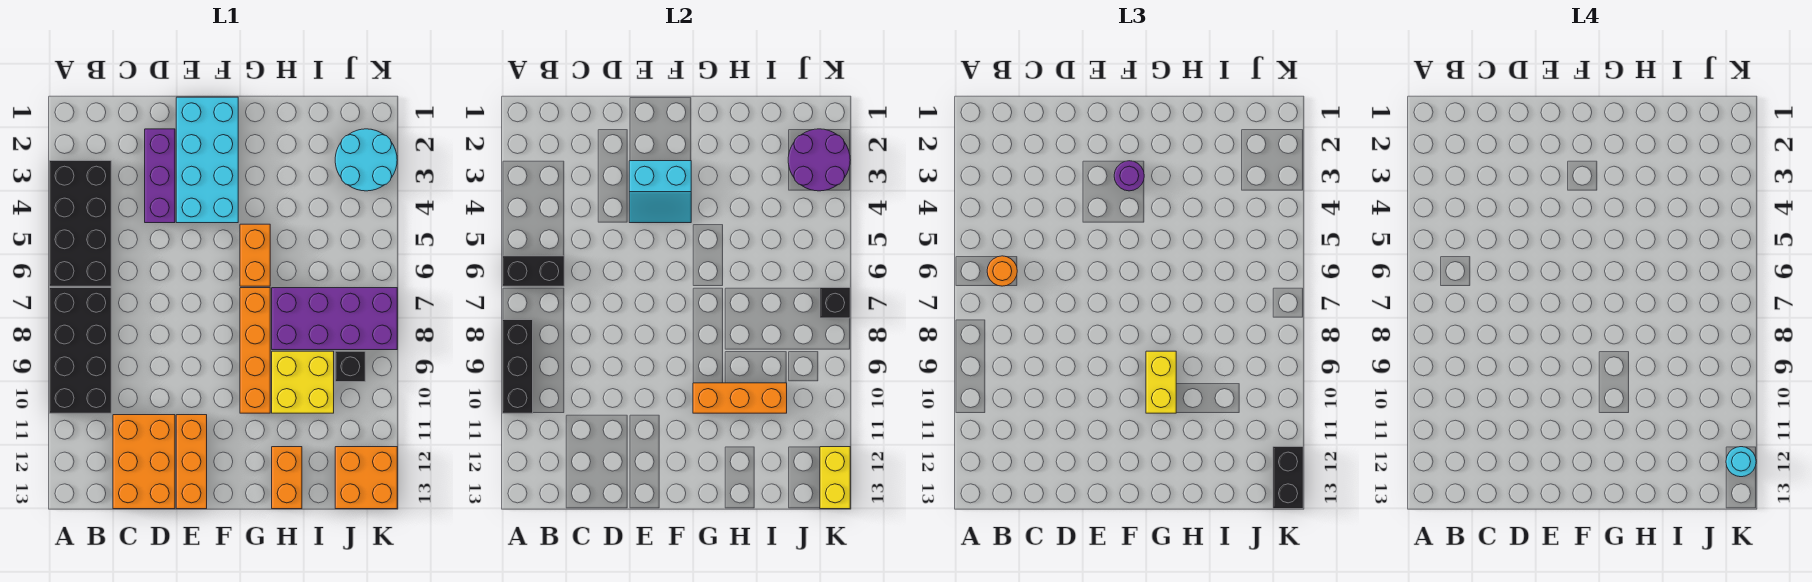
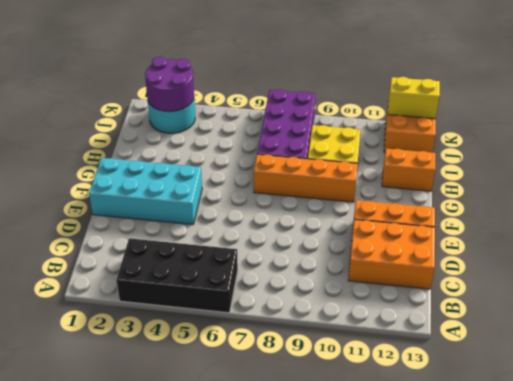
none -> black 2x4 brick [49,288,111,413]
none -> purple 1x3 brick [145,129,175,223]
none -> orange 1x2 brick [240,224,270,286]

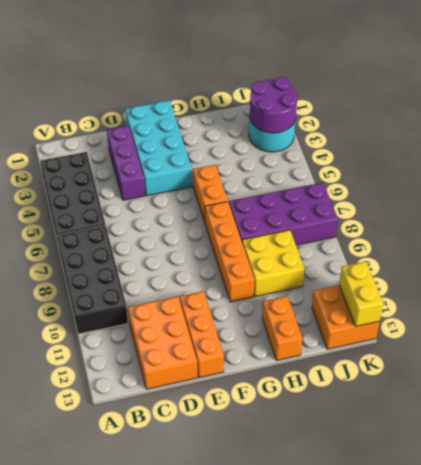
none -> black 1x1 brick [335,351,365,382]
none -> black 1x2 brick [502,256,564,286]
none -> black 1x3 brick [502,320,533,413]

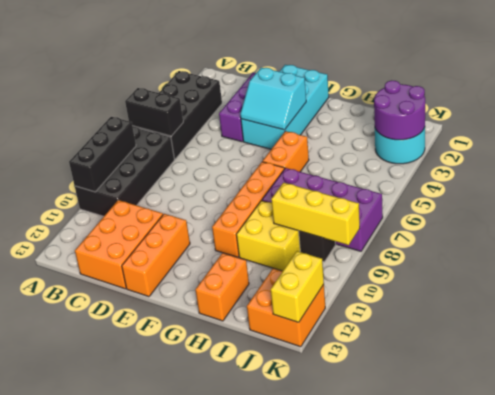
yellow 1x3 brick [271,183,360,245] -> none
none -> orange 1x3 brick [693,383,787,413]
none -> black 1x1 brick [820,288,850,318]
none -> orange 1x1 round brick [987,256,1017,286]

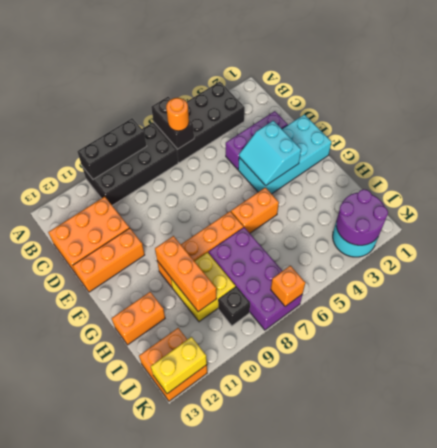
orange 1x1 brick [271,266,305,306] -> black 1x1 brick [820,288,850,318]
none -> purple 1x1 round brick [1114,161,1144,191]
none -> yellow 1x2 brick [1146,351,1176,413]
none -> black 1x2 brick [1273,447,1303,509]

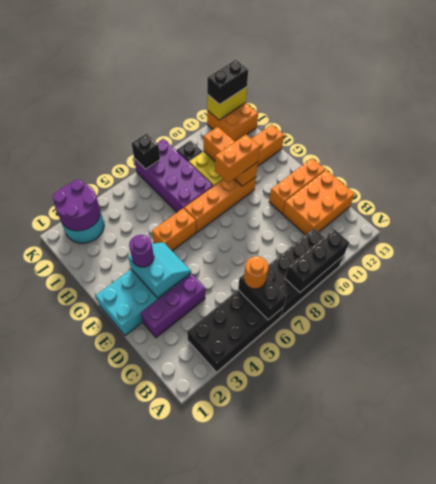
orange 1x2 brick [215,135,260,183] -> yellow 1x2 brick [1146,351,1176,413]
none -> cyan 1x1 round brick [1726,447,1756,477]

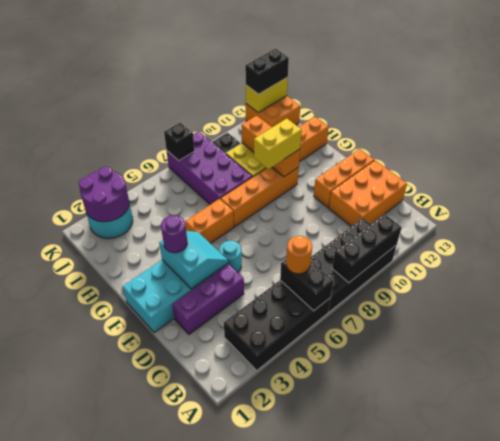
cyan 1x1 round brick [219,241,242,272] -> cyan 1x1 round brick moved to [1726,447,1756,477]

